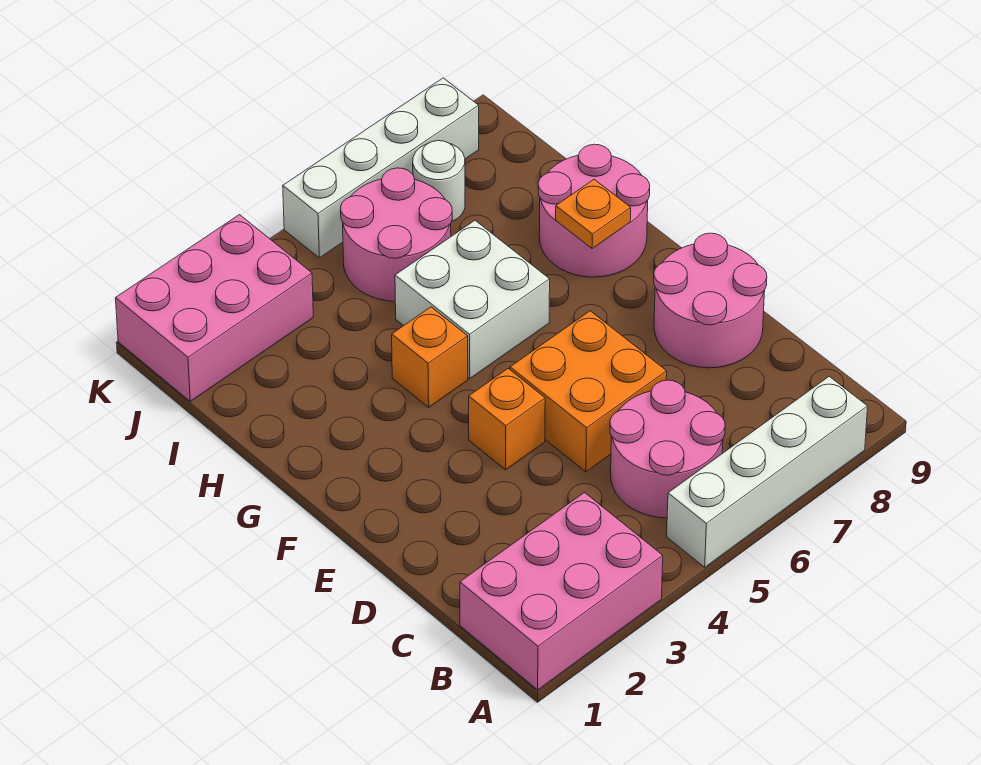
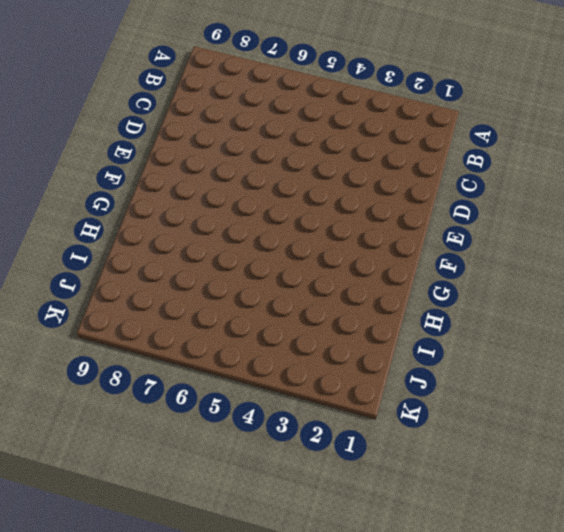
none -> pink 2x3 brick [460,493,663,690]
none -> white 1x4 brick [667,376,868,567]
none -> pink 2x2 round brick [610,380,725,518]

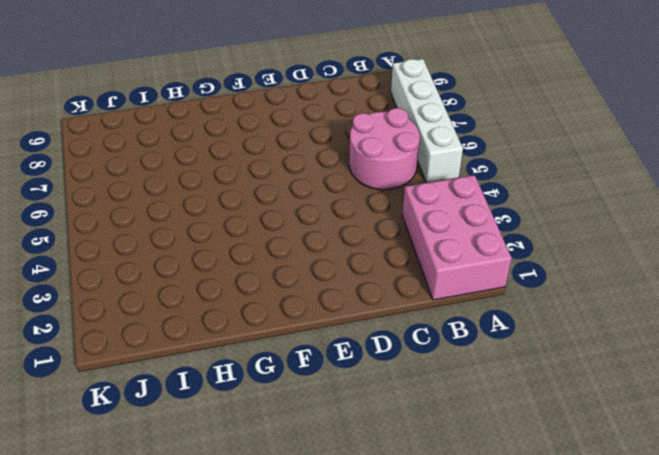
none -> orange 2x2 brick [510,311,667,472]
none -> pink 2x2 round brick [654,233,767,368]
none -> orange 1x1 brick [469,369,545,470]

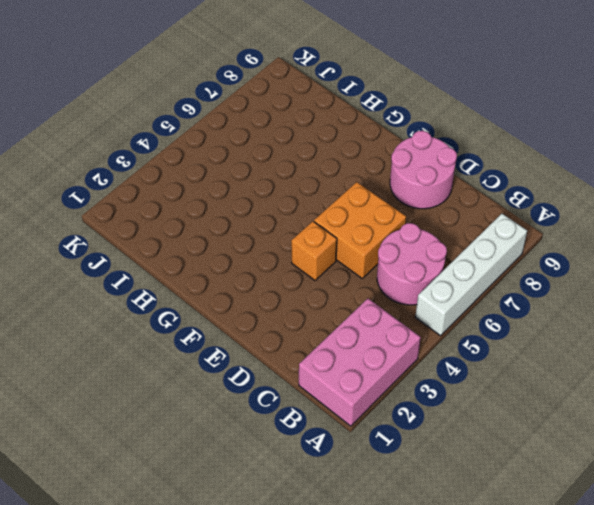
none -> orange 1x1 brick [392,307,468,407]
none -> white 2x2 brick [395,221,550,379]
none -> pink 2x2 round brick [538,144,650,277]

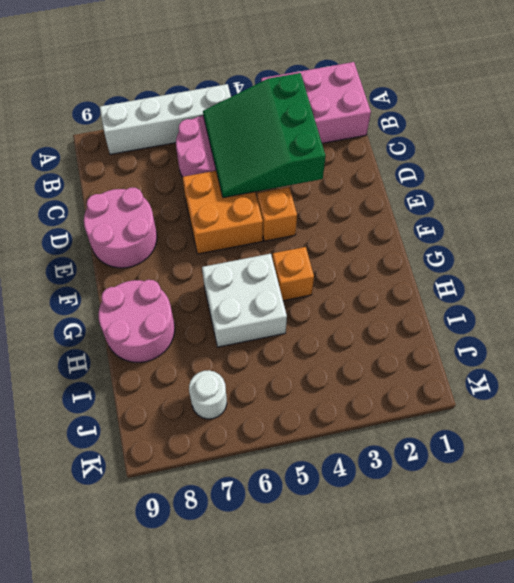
green 3x3 slope [203,73,326,198] -> none
none -> pink 2x2 round brick [341,168,452,301]
none -> pink 2x3 brick [116,215,313,401]
none -> white 1x4 brick [283,78,479,258]

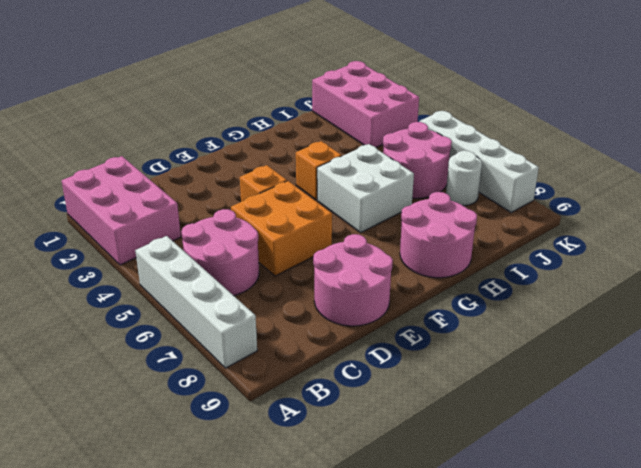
none -> orange 1x1 plate [556,179,631,249]

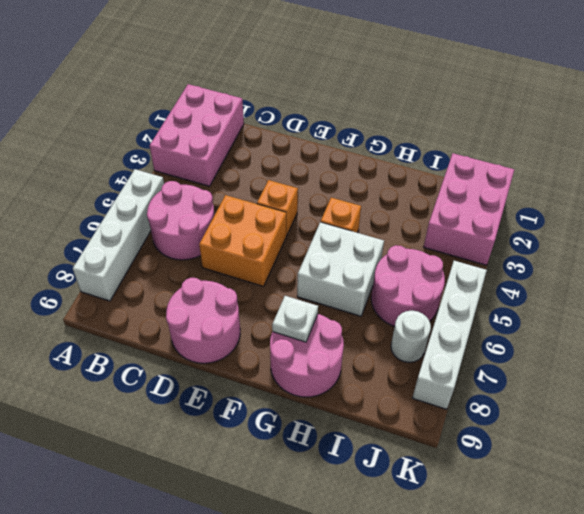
white 1x1 plate [272,296,318,342] -> orange 1x1 plate [556,179,631,249]

